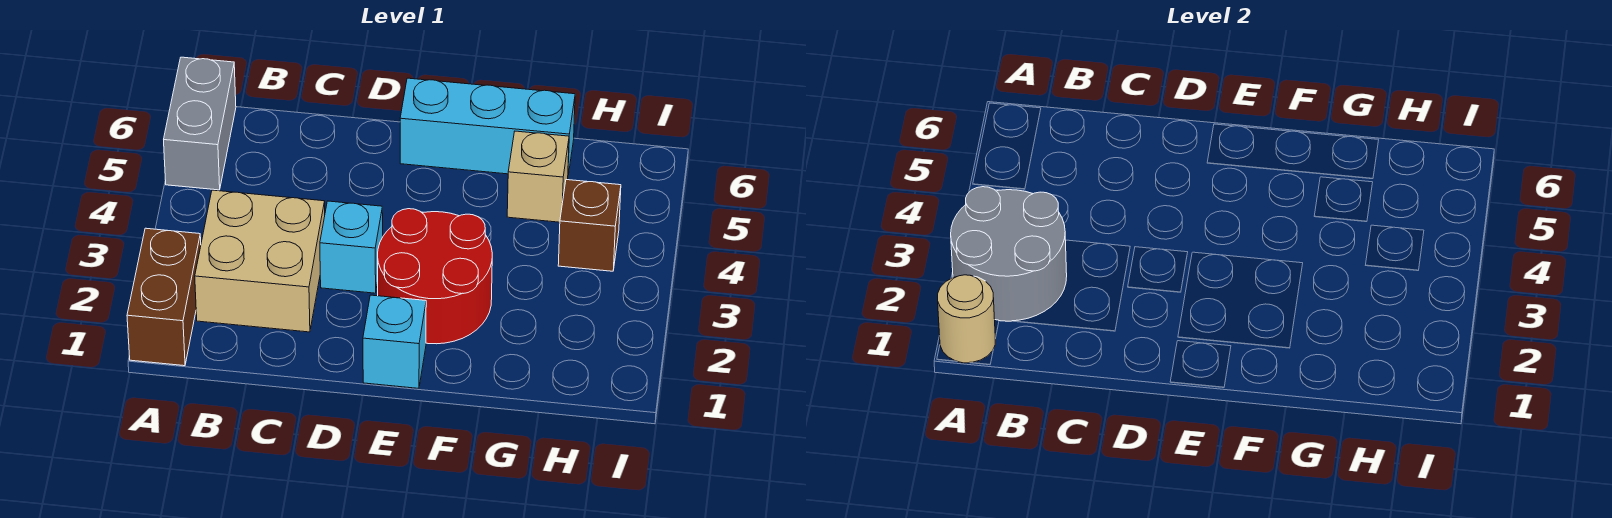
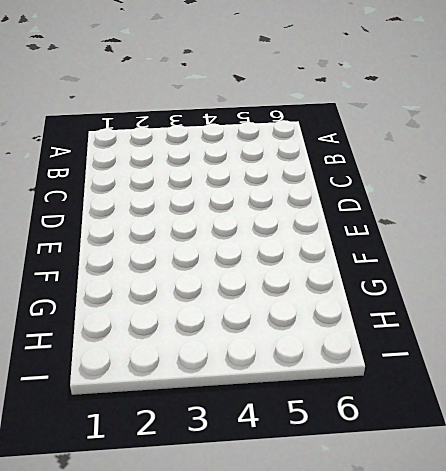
none -> brown 1x2 brick [127,228,201,366]
none -> grey 1x2 brick [164,57,236,190]

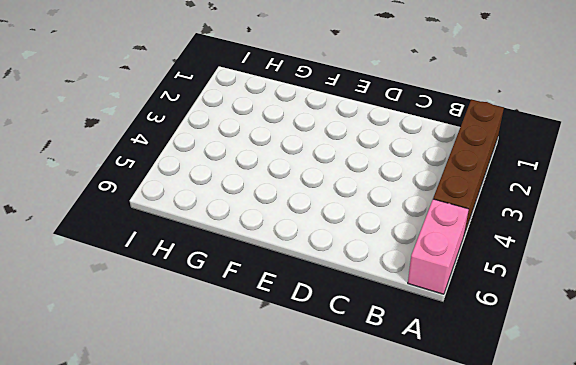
brown 1x4 brick [433,100,504,234] -> brown 1x2 brick [127,228,201,366]
pink 1x2 brick [408,199,469,294] -> grey 1x2 brick [164,57,236,190]
none -> tan 2x2 brick [195,190,325,332]
none -> cyan 1x1 brick [320,201,383,293]

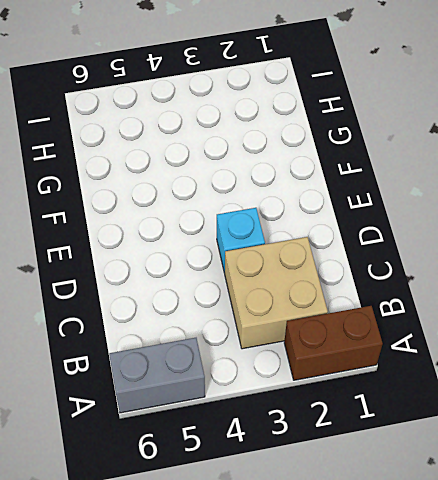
none -> cyan 1x1 brick [363,295,426,388]
none -> red 2x2 round brick [378,209,492,344]

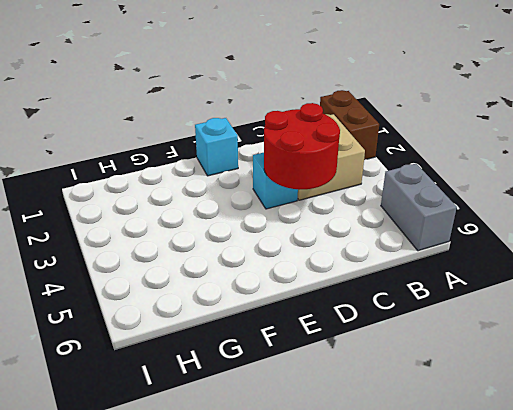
red 2x2 round brick [264,103,340,189] -> red 2x2 round brick moved to [378,209,492,344]
none -> cyan 1x3 brick [400,78,575,175]
none -> tan 1x1 brick [507,131,569,222]

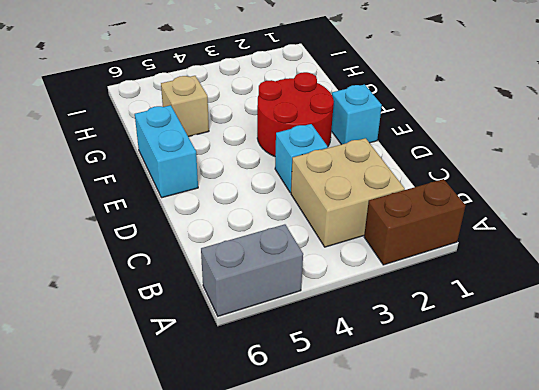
cyan 1x2 brick [135,105,198,198] -> cyan 1x3 brick [400,78,575,175]
none -> brown 1x1 brick [558,180,621,271]
none -> tan 1x1 round brick [938,275,995,363]

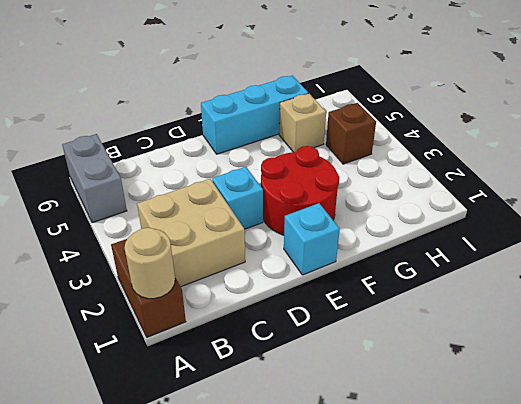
none -> grey 2x2 round brick [951,187,1067,321]

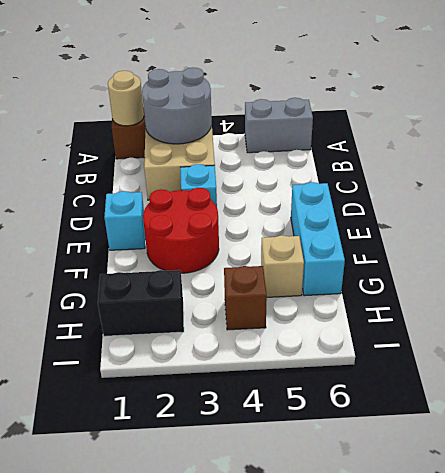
black 1x2 brick [98,270,184,336] -> none

